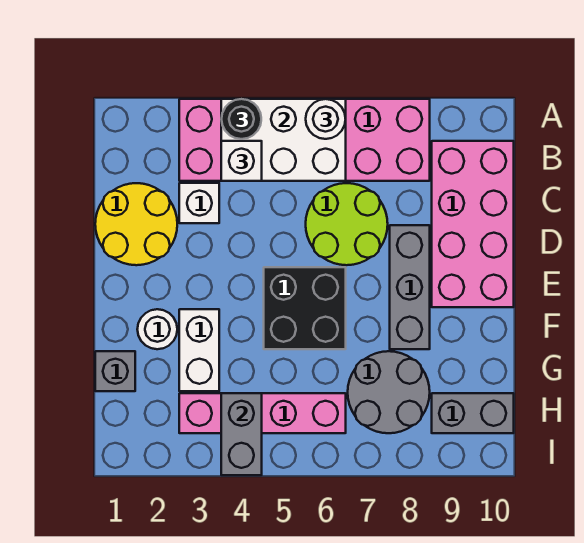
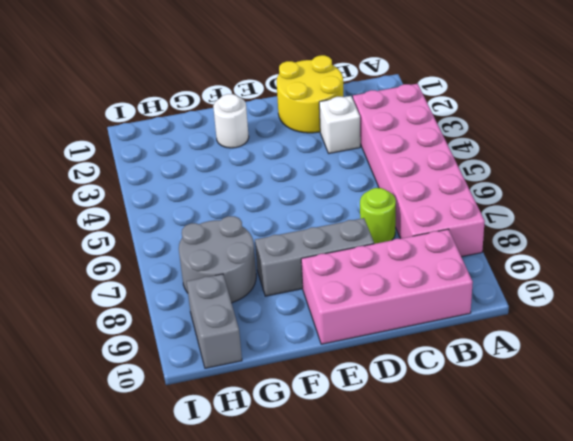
lime 1x1 round brick [360,188,396,244] -> lime 2x2 round brick [306,183,388,265]
none -> black 2x2 brick [264,267,346,349]
none -> white 1x2 brick [179,309,219,391]
none -> grey 1x1 brick [95,351,135,391]

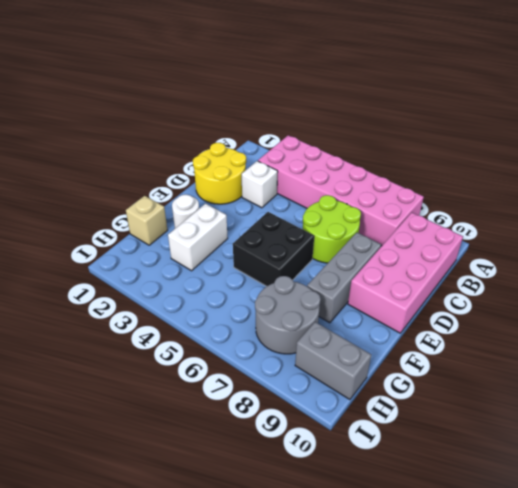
tan 1x1 brick [126,196,168,245] -> grey 1x1 brick [95,351,135,391]
none -> pink 1x4 brick [179,393,346,433]
none -> white 2x3 brick [221,99,346,181]
none -> grey 1x2 brick [221,393,262,475]

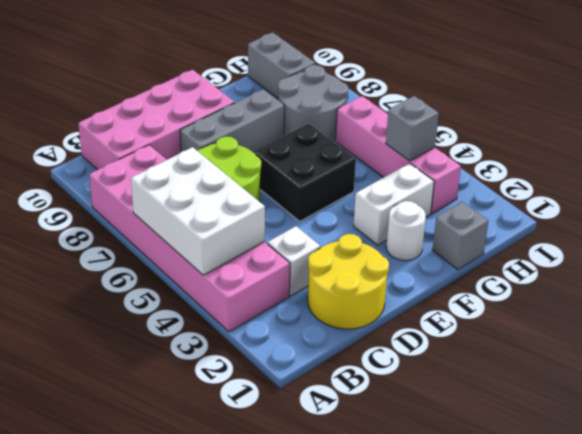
grey 1x1 brick [386,96,439,161] -> grey 1x2 brick [221,393,262,475]
none -> black 1x1 round brick [221,99,261,139]
none -> white 1x1 round brick [306,99,346,139]
none -> white 1x1 brick [221,141,262,181]

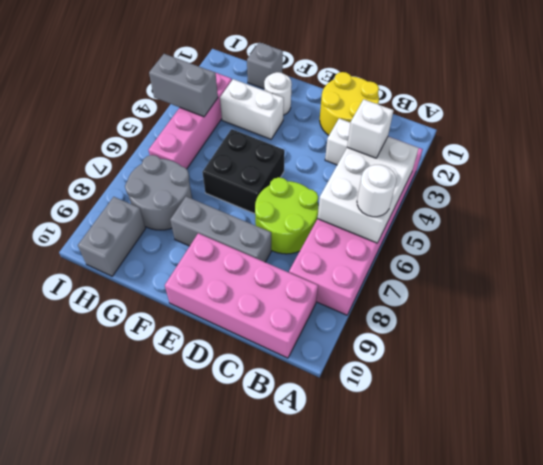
none -> black 1x1 round brick [221,99,261,139]

